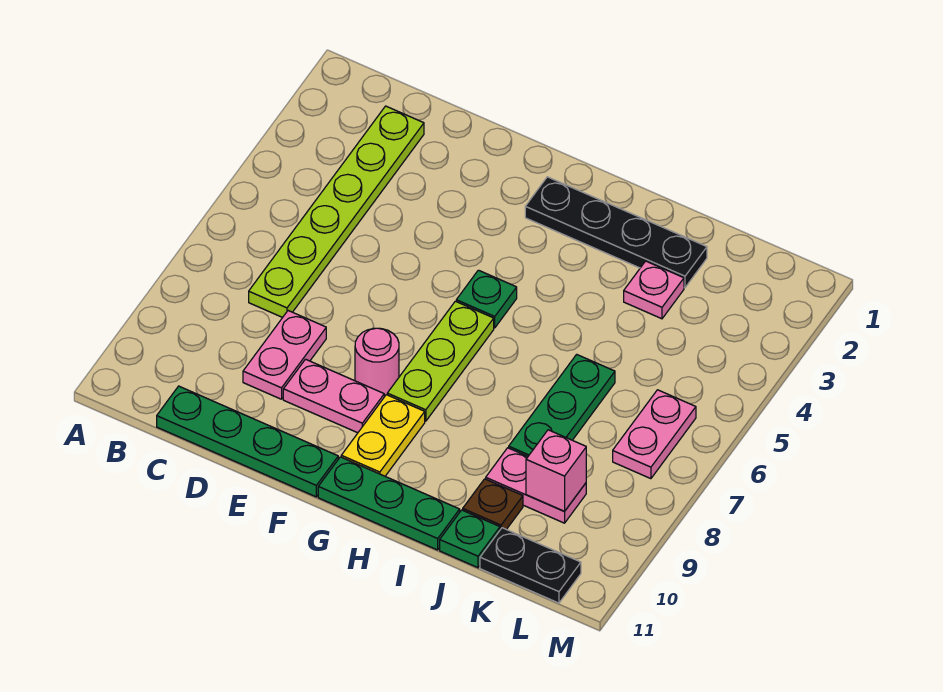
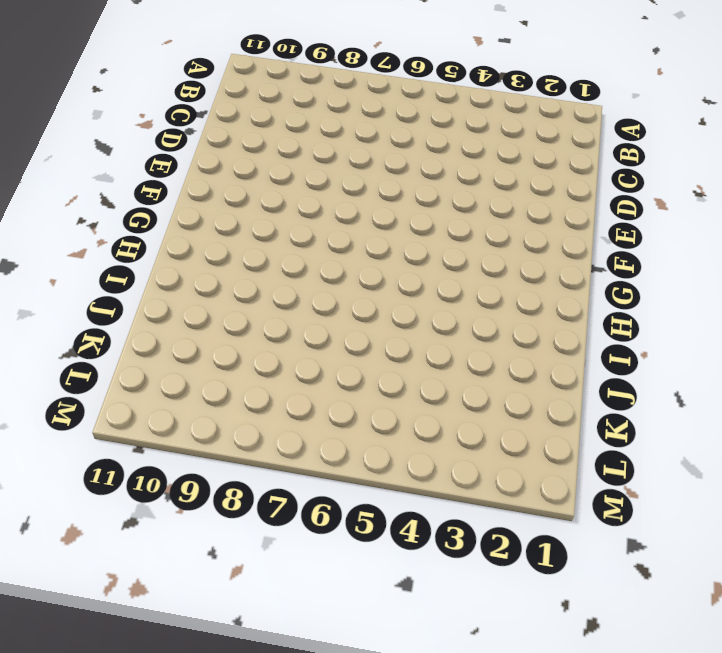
none -> lime 1x6 plate [249,106,424,318]
none -> green 1x4 plate [157,386,338,497]
none -> pink 1x2 plate [243,311,326,399]

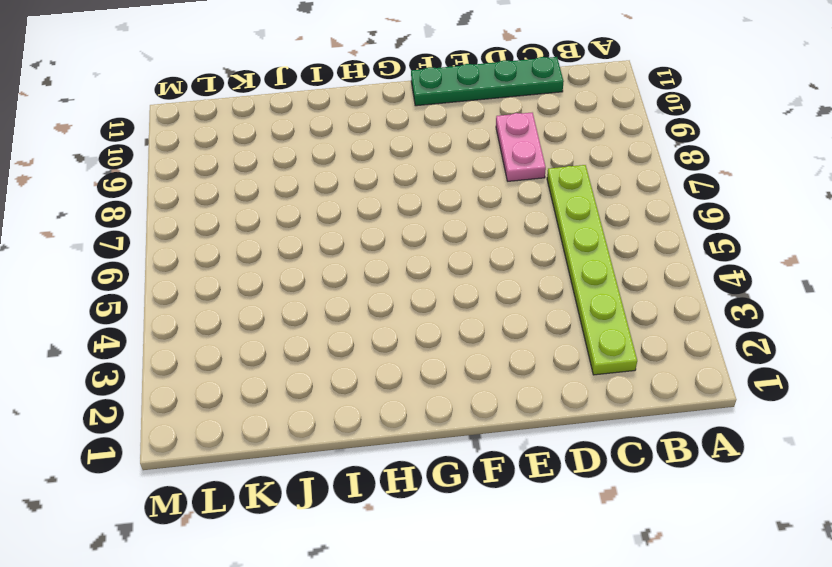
none -> pink 1x2 plate [283,359,385,433]
none -> pink 1x1 round brick [355,328,399,396]
none -> black 1x4 plate [525,177,707,288]

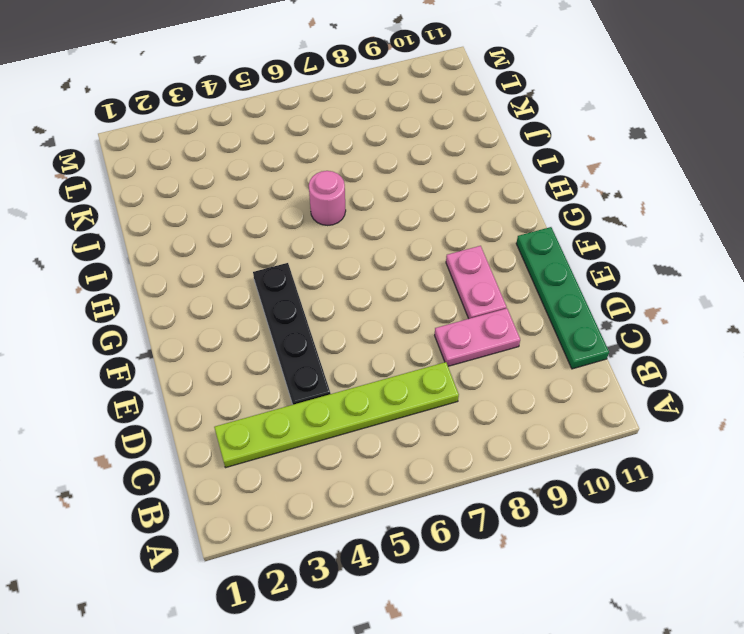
black 1x4 plate [253,263,331,404] -> black 1x4 plate moved to [525,177,707,288]
pink 1x1 round brick [309,171,346,226] -> pink 1x1 round brick moved to [355,328,399,396]
none -> green 1x1 plate [456,270,517,328]
none -> lime 1x3 plate [387,301,494,421]
none -> yellow 1x2 plate [341,395,425,476]

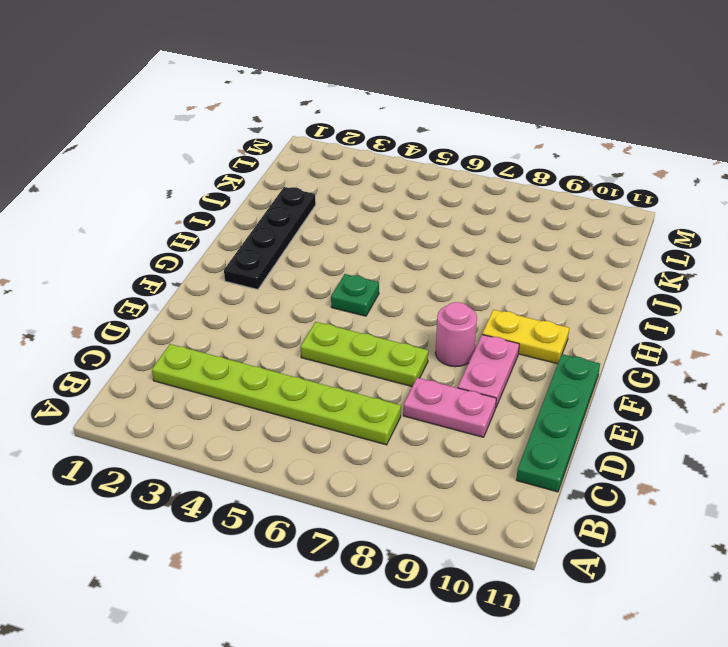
lime 1x3 plate [301,322,428,386] -> lime 1x3 plate moved to [387,301,494,421]
none -> green 1x3 plate [318,457,460,550]
none -> pink 1x1 plate [624,261,684,319]
none -> green 1x3 plate [509,354,615,456]

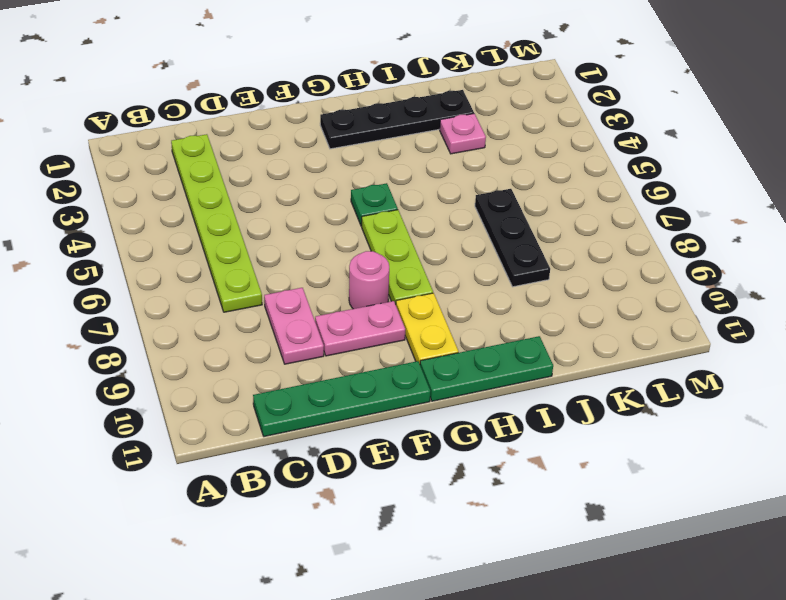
black 1x3 plate [475,189,550,287] -> green 1x3 plate [509,354,615,456]
none -> pink 1x2 plate [486,448,586,523]
none -> brown 1x1 plate [463,479,523,530]
none -> green 1x1 plate [440,510,500,568]

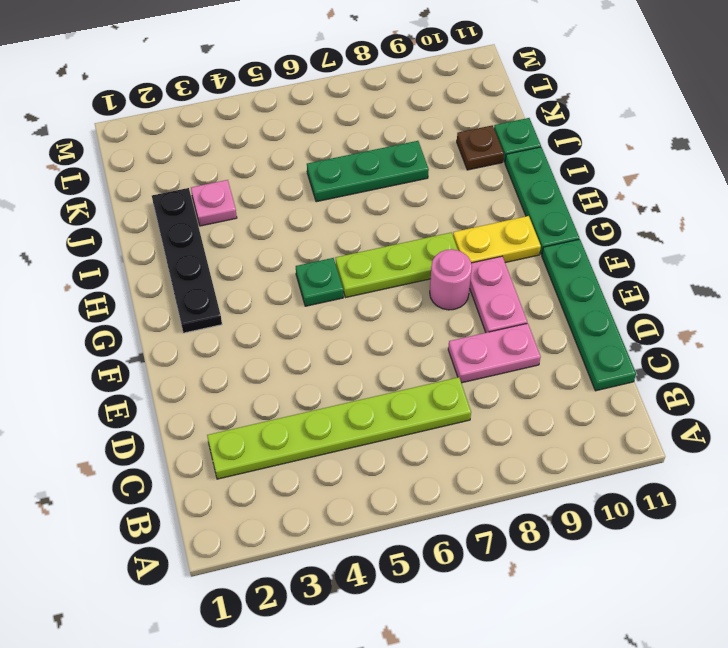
none -> pink 1x2 plate [486,448,586,523]
none -> black 1x2 plate [480,528,581,603]
none -> pink 1x2 plate [613,390,696,479]

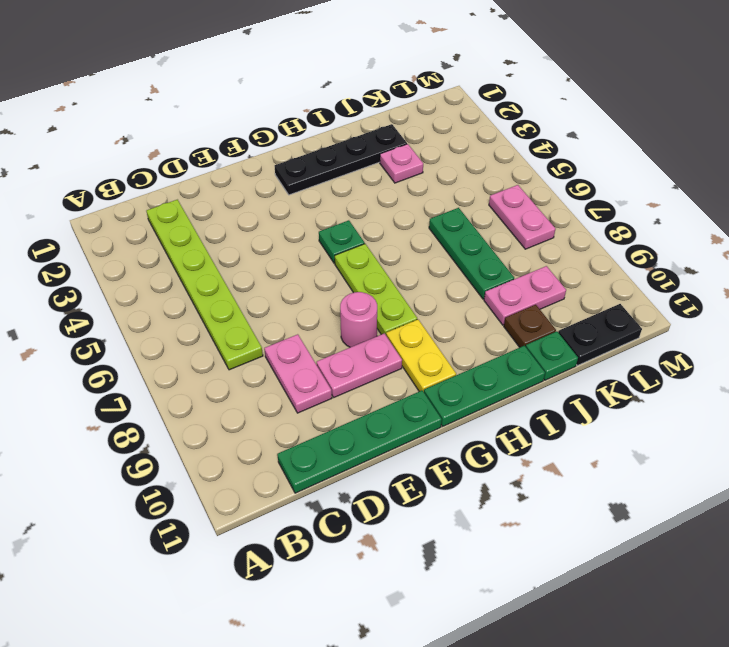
none -> pink 1x1 brick [526,430,586,511]

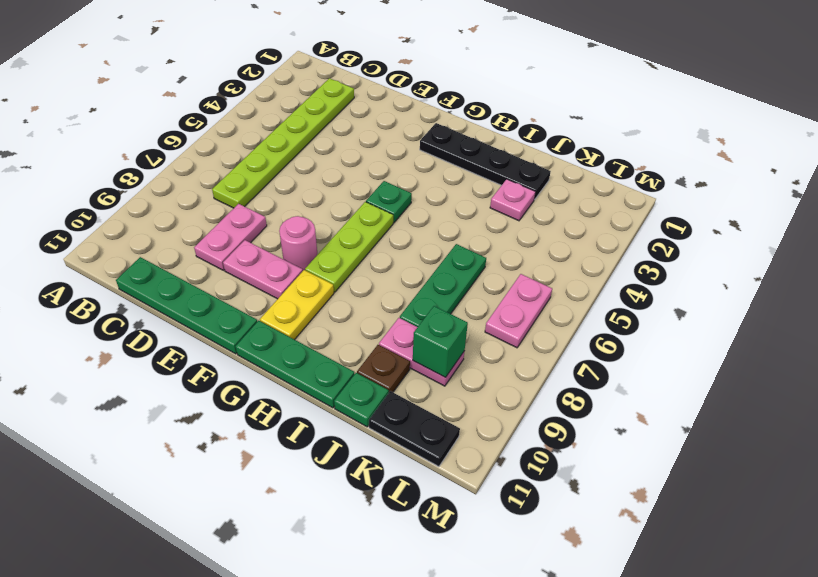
green 1x1 brick [413,306,468,377] -> pink 1x1 brick [526,430,586,511]

